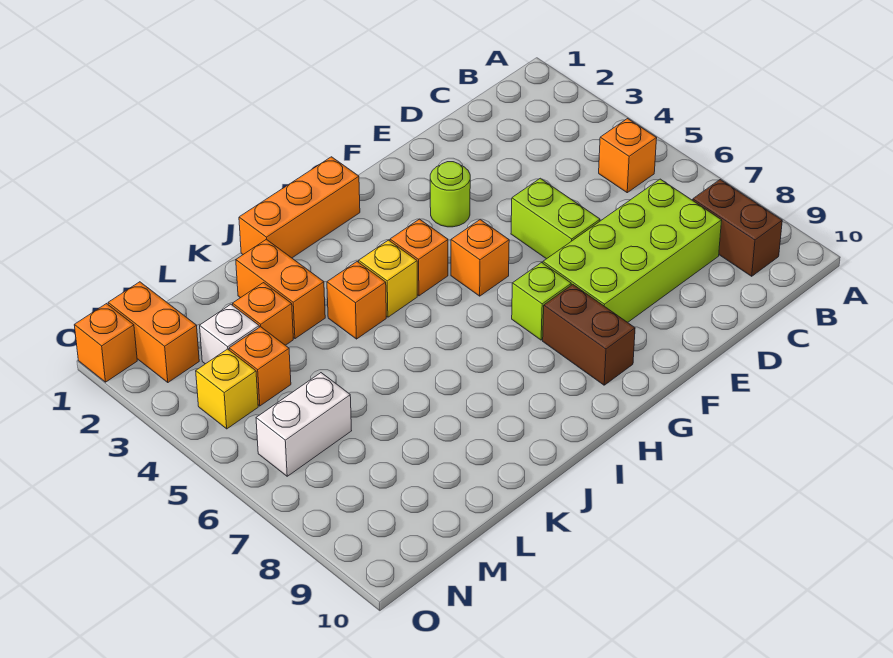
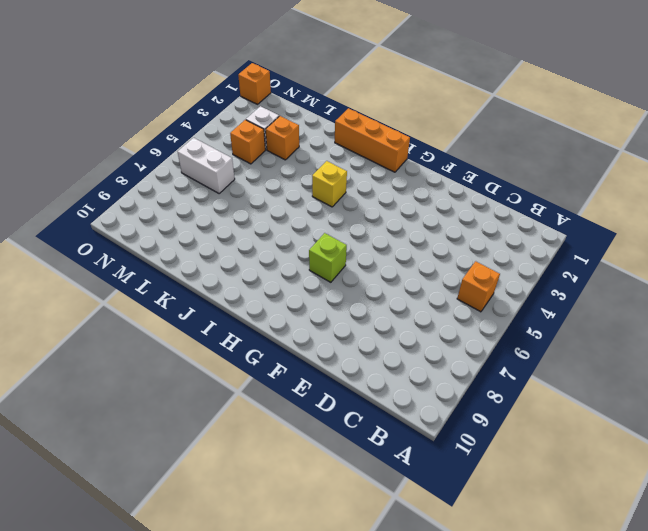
none -> brown 1x2 brick [693,180,782,276]
none -> lime 2x4 brick [543,179,722,322]
none -> lime 1x2 brick [511,178,600,259]

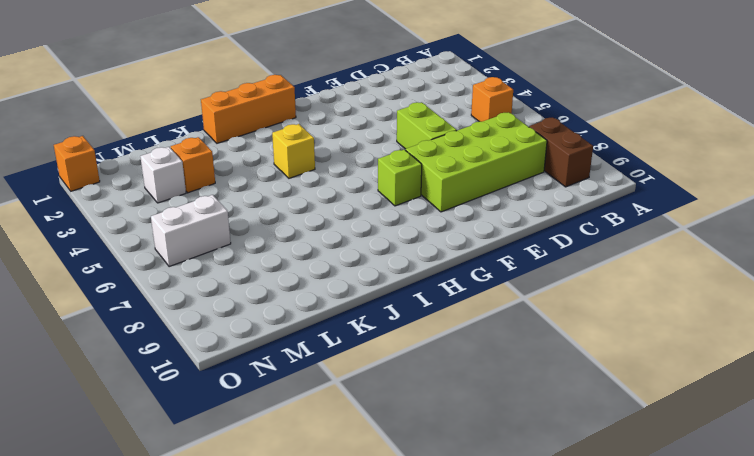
none -> lime 1x1 round brick [430,162,470,227]
none -> orange 1x1 brick [451,220,509,296]
none -> brown 1x2 brick [543,285,635,385]

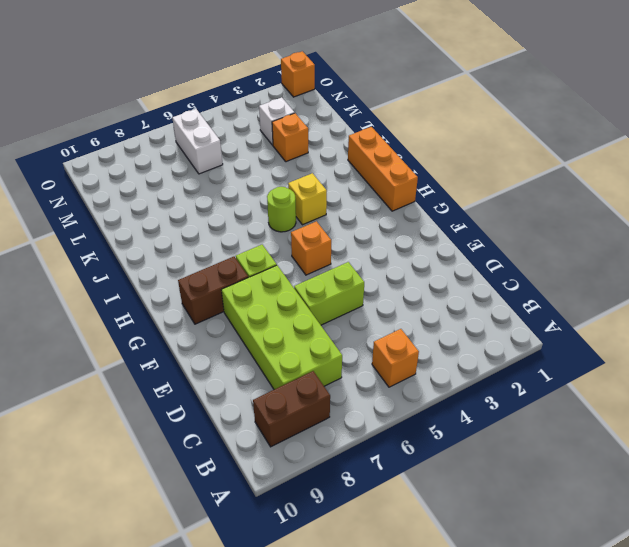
lime 1x1 round brick [267,187,296,232] -> lime 1x1 round brick moved to [430,162,470,227]
none -> orange 1x1 brick [390,219,448,296]
none -> orange 1x1 brick [327,262,386,339]
none -> orange 1x2 brick [236,239,325,339]

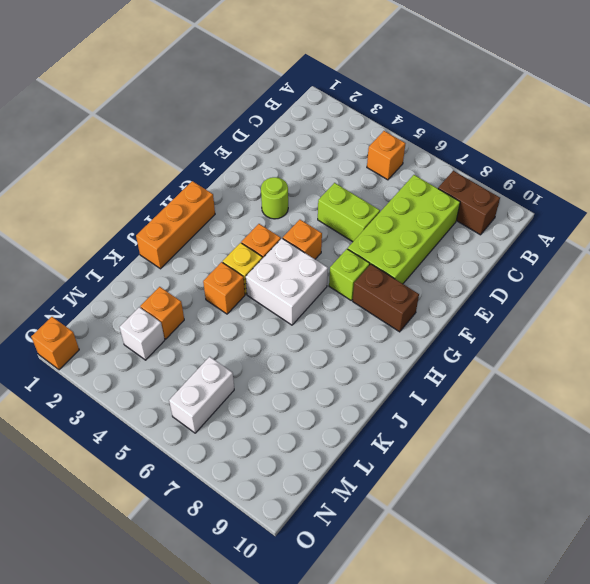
white 2x2 brick [246,238,328,325] -> none
none -> orange 1x2 brick [236,239,325,339]
none -> orange 1x1 brick [229,327,291,406]
none -> orange 1x2 brick [108,282,199,383]

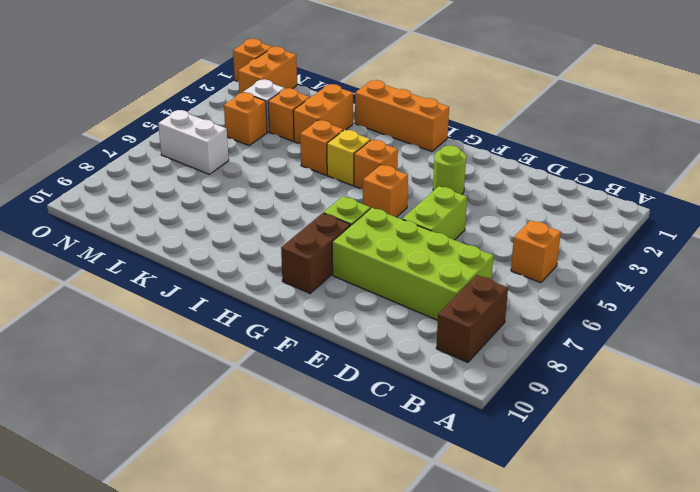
none -> yellow 1x1 brick [196,349,258,429]

